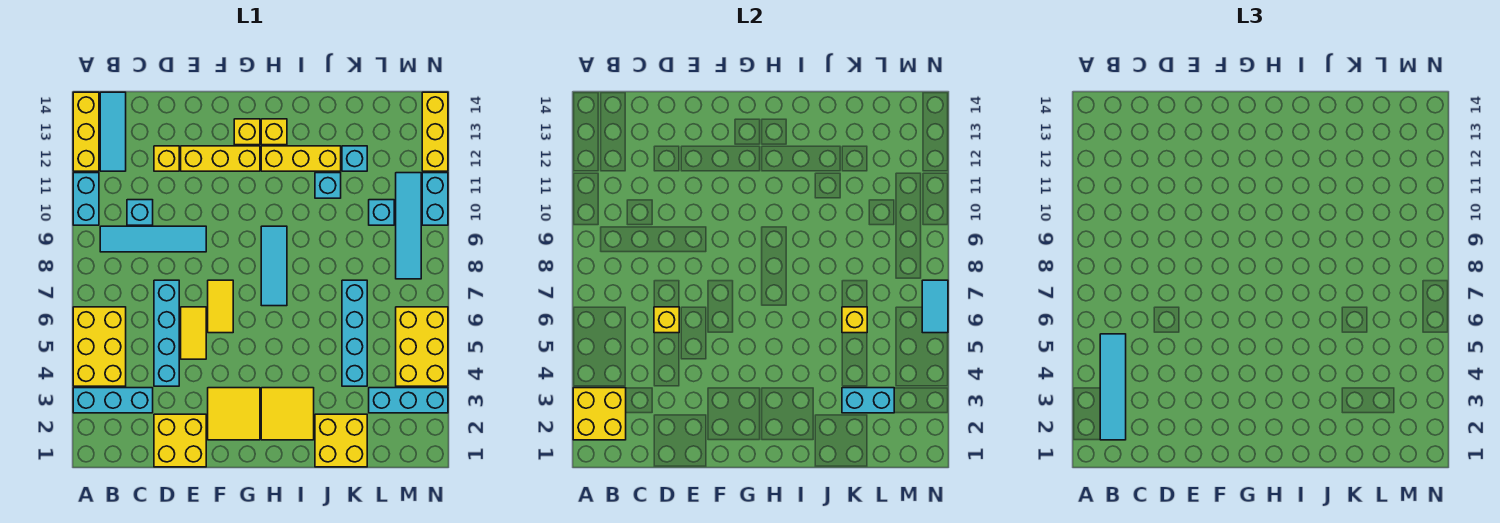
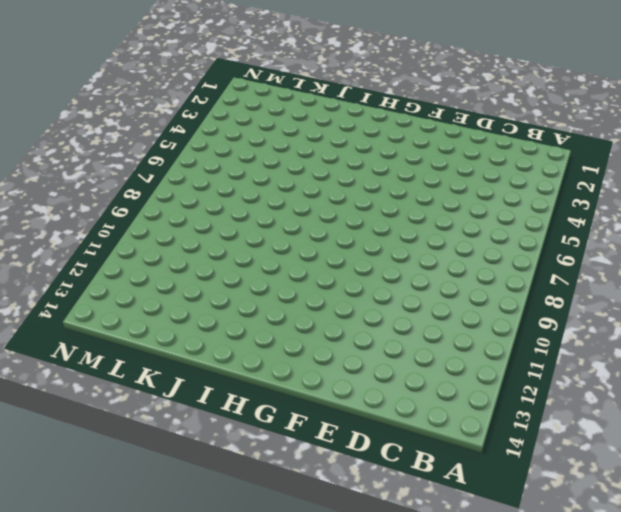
none -> cyan 1x3 brick [73,388,153,413]
none -> yellow 2x3 brick [73,307,126,386]
none -> cyan 1x2 brick [73,173,99,225]
none -> yellow 1x3 brick [73,92,99,171]

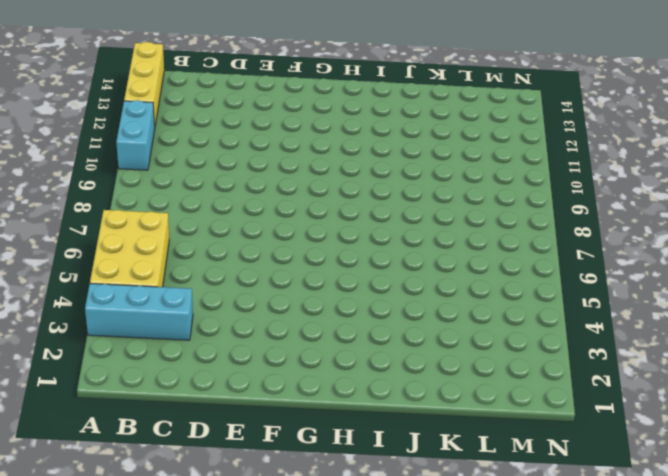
none -> cyan 1x4 tile [100,226,206,252]
none -> cyan 1x3 tile [100,92,126,171]
none -> cyan 1x1 brick [127,200,153,225]
none -> yellow 2x2 brick [154,414,206,467]

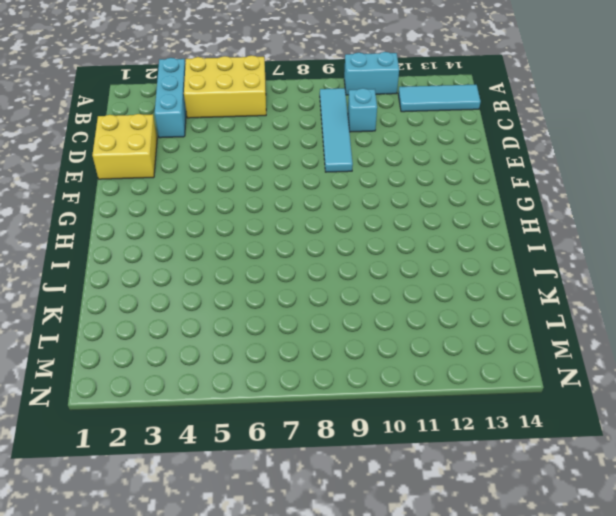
none -> yellow 1x3 brick [73,92,99,171]
none -> cyan 1x4 brick [154,280,179,386]
none -> yellow 1x1 brick [154,146,179,171]
none -> yellow 1x2 tile [181,307,206,359]

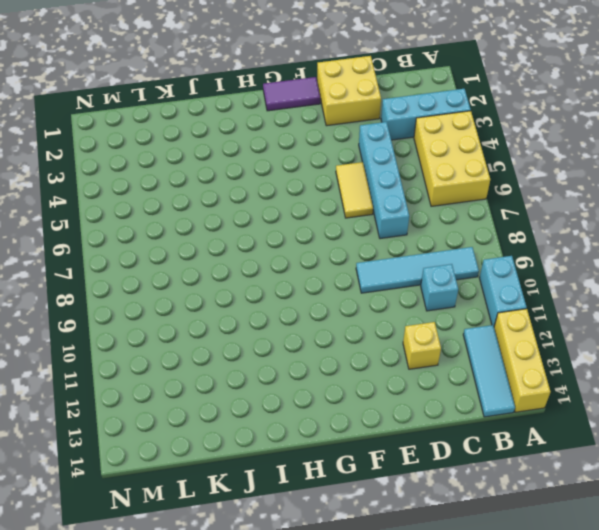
purple 1x2 tile [263,77,320,111] -> none
none -> yellow 1x3 brick [181,146,260,171]
none -> yellow 2x2 tile [208,388,260,440]
none -> yellow 1x2 tile [208,280,233,333]
none -> yellow 1x1 brick [234,119,260,145]

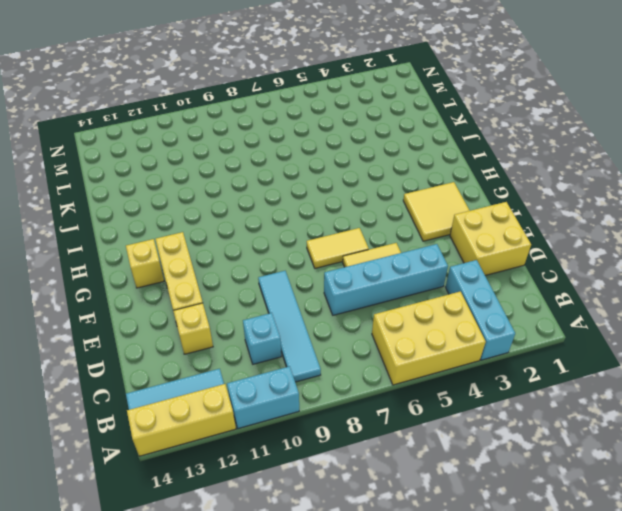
none -> yellow 2x2 tile [261,388,314,440]
none -> cyan 1x3 tile [261,226,287,306]
none -> yellow 1x3 brick [261,146,341,171]
none -> yellow 1x1 brick [261,119,287,145]

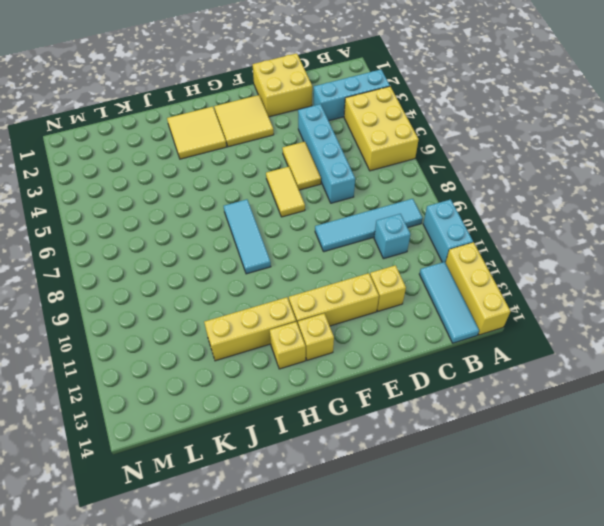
none -> yellow 2x2 brick [315,414,367,467]
none -> cyan 1x1 brick [315,173,341,198]
none -> cyan 1x4 brick [342,280,367,386]
none -> cyan 1x1 brick [342,146,367,171]

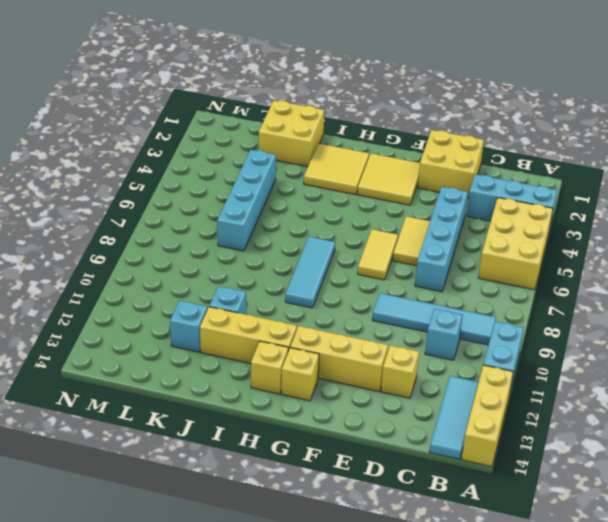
none -> cyan 1x3 brick [369,388,448,413]
none -> cyan 1x1 brick [369,200,394,225]
none -> yellow 2x3 brick [396,307,448,386]
none -> cyan 1x4 tile [396,173,421,279]

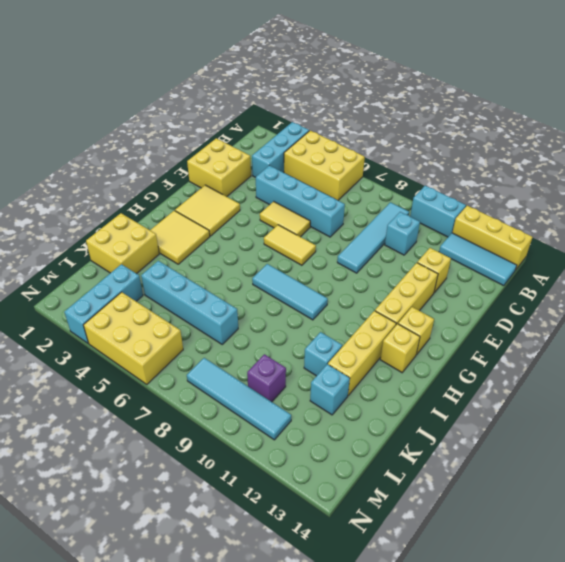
purple 1x1 brick [247,354,286,402] -> cyan 1x1 brick [369,200,394,225]
none -> cyan 1x2 brick [422,173,448,225]
none -> yellow 1x3 brick [422,92,448,171]
none -> yellow 2x2 brick [573,388,626,440]
none -> yellow 1x1 brick [654,307,679,333]

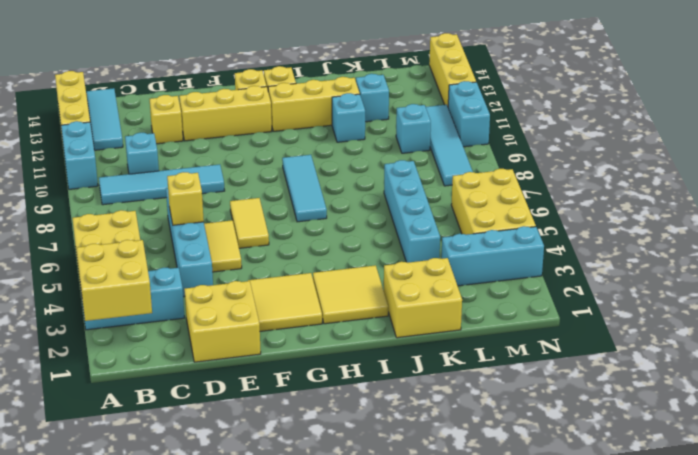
none -> cyan 1x2 brick [842,388,894,413]
none -> yellow 1x1 brick [842,307,867,333]
none -> cyan 1x2 tile [922,280,948,333]
none -> cyan 1x4 tile [1100,334,1126,440]

